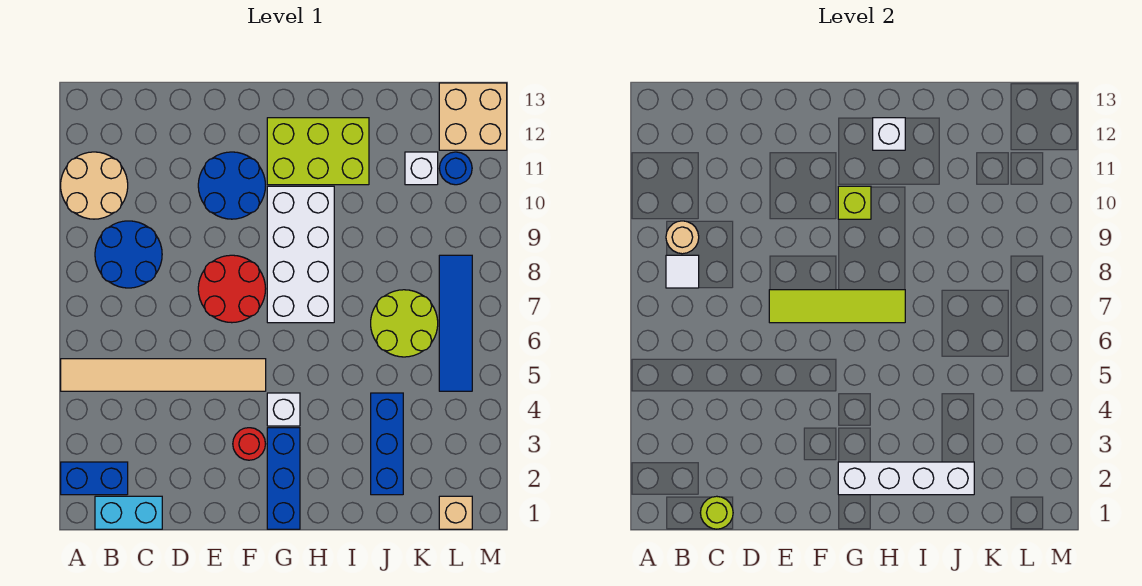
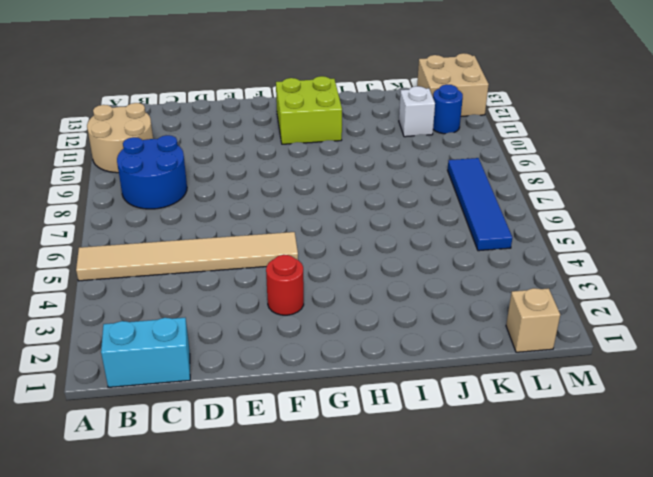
lime 2x2 brick [276,76,342,144] -> lime 2x3 brick [267,118,369,185]
none -> blue 1x2 brick [61,462,128,495]
none -> red 2x2 round brick [198,255,266,323]
none -> blue 2x2 round brick [198,152,266,219]

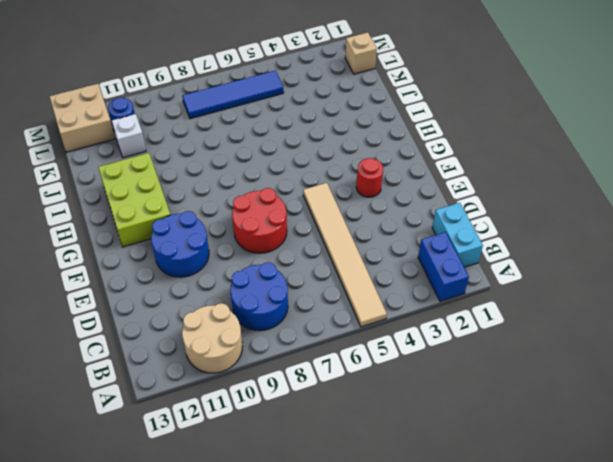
none -> blue 1x3 brick [267,428,300,529]
none -> white 1x1 brick [267,393,300,426]
none -> white 2x4 brick [267,186,334,323]

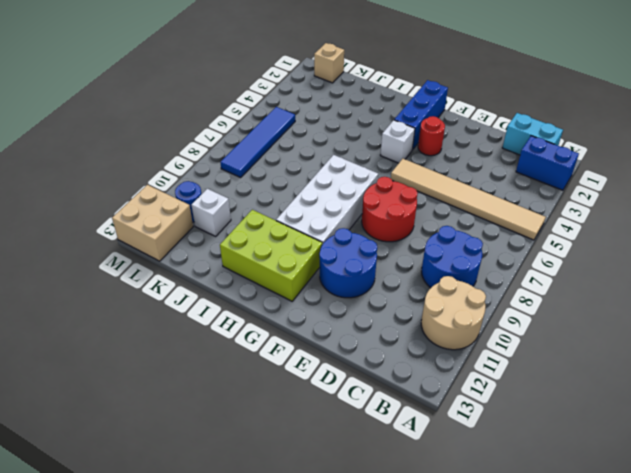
none -> blue 1x3 brick [371,393,403,495]
none -> lime 2x2 round brick [371,290,438,357]
none -> white 1x1 tile [666,255,699,288]

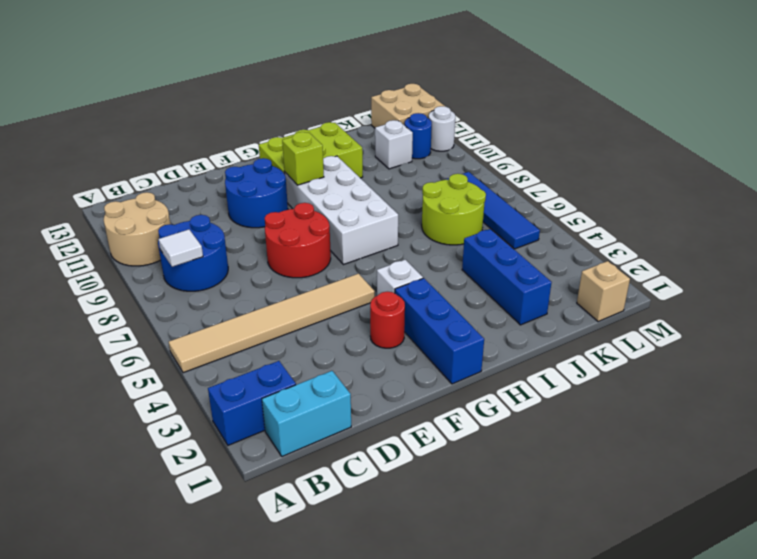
white 1x1 round brick [429,106,455,151] -> none
none -> tan 1x1 round brick [666,221,699,254]
none -> lime 1x1 round brick [700,496,733,529]
none -> lime 1x4 tile [769,290,905,323]

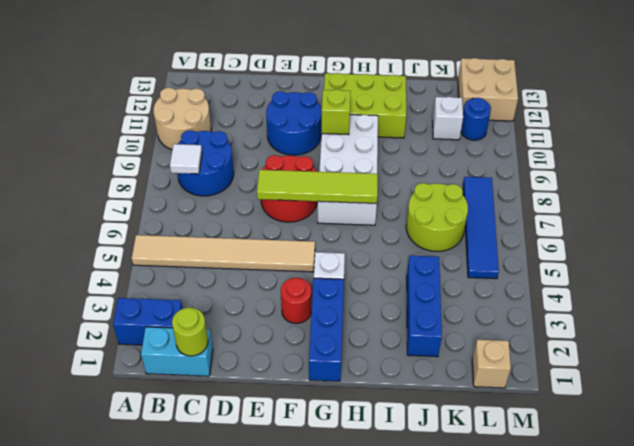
none -> tan 1x1 round brick [666,221,699,254]
none -> white 1x4 brick [838,462,974,495]
none -> white 1x1 brick [873,118,905,150]

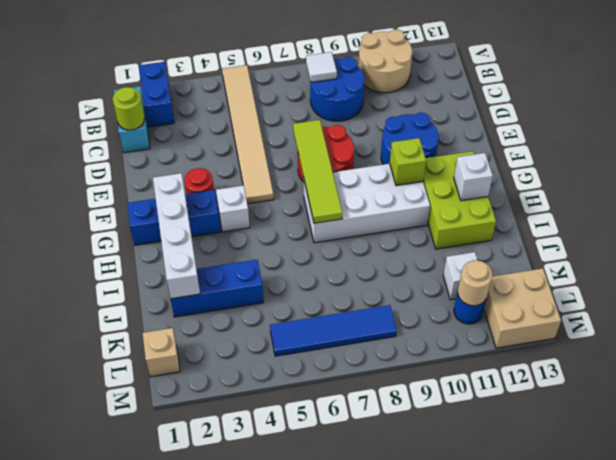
tan 1x1 round brick [458,260,492,306] -> tan 1x1 round brick moved to [666,221,699,254]
none -> lime 2x2 round brick [371,290,438,357]

